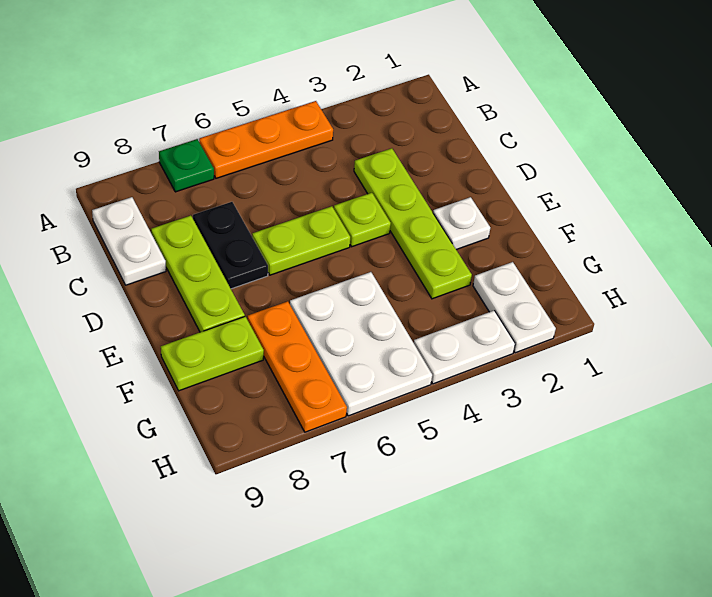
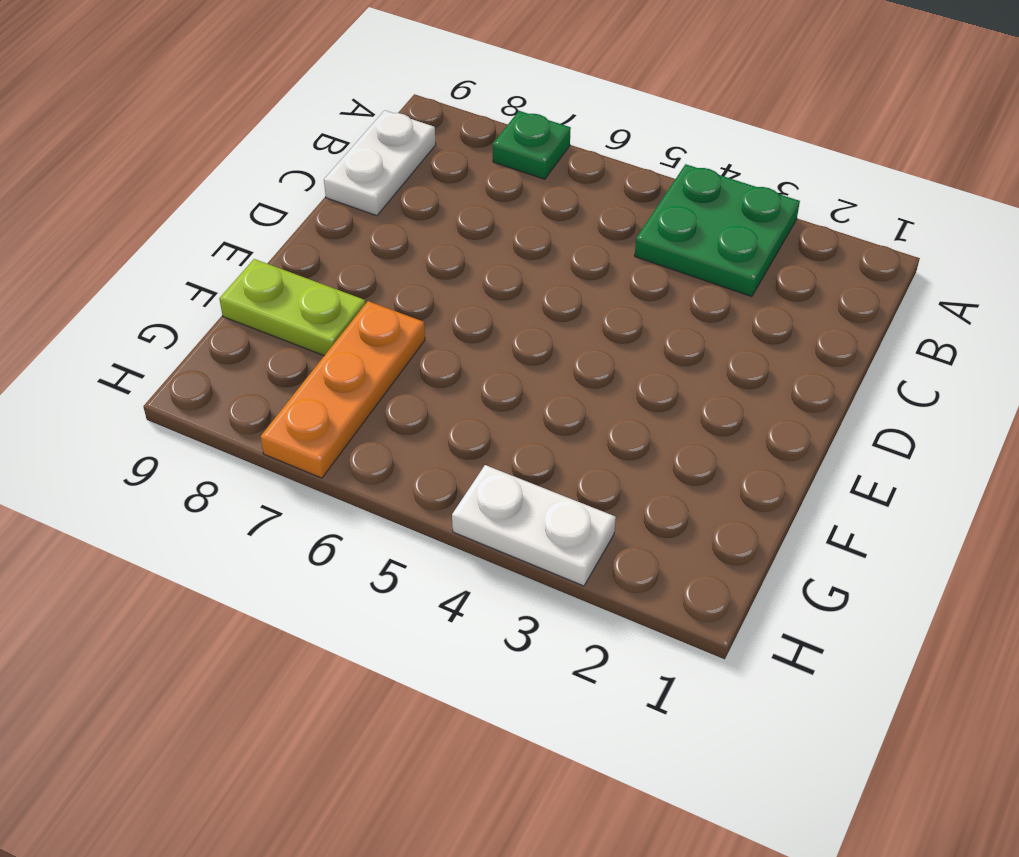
green 2x2 plate [635,164,800,297] -> orange 1x3 plate [199,101,333,178]
none -> lime 1x4 plate [354,148,472,299]
none -> black 1x2 plate [193,202,268,289]
none -> lime 1x3 plate [151,215,245,332]

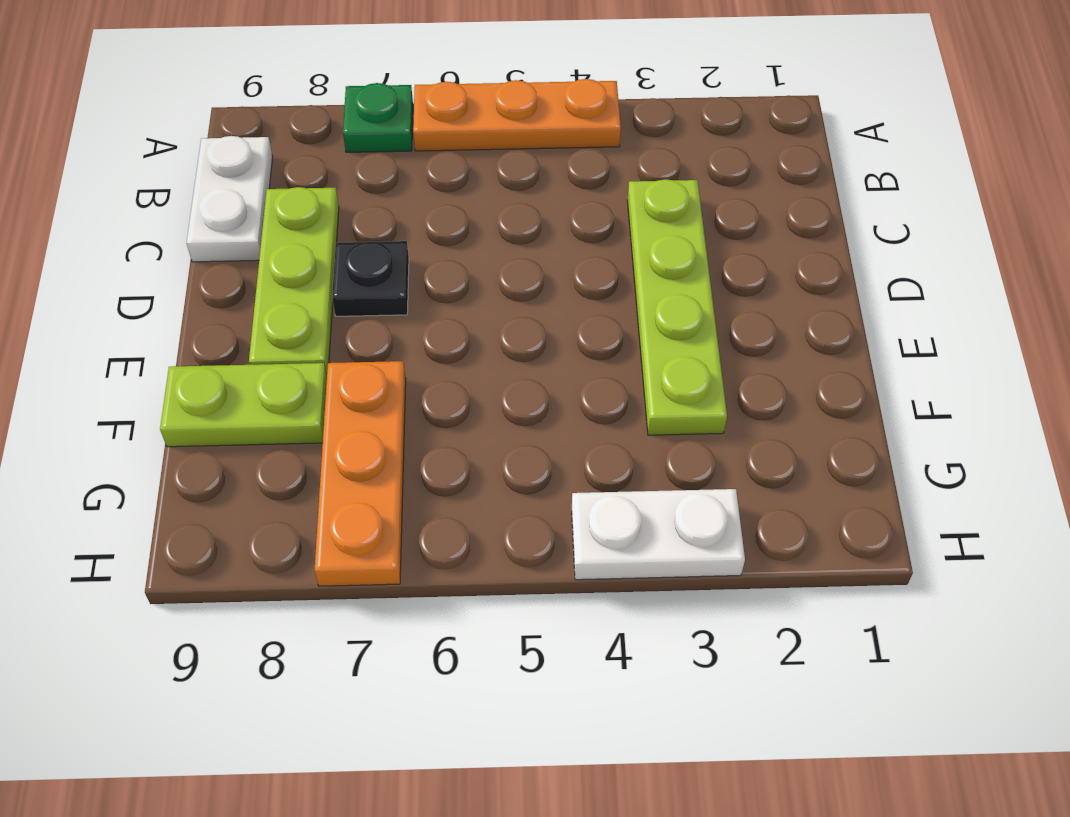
black 1x1 plate [332,241,409,316] -> black 1x2 plate [193,202,268,289]
none -> lime 1x1 plate [334,193,391,247]
none -> lime 1x2 plate [252,206,350,275]
none -> white 1x1 plate [433,197,490,250]

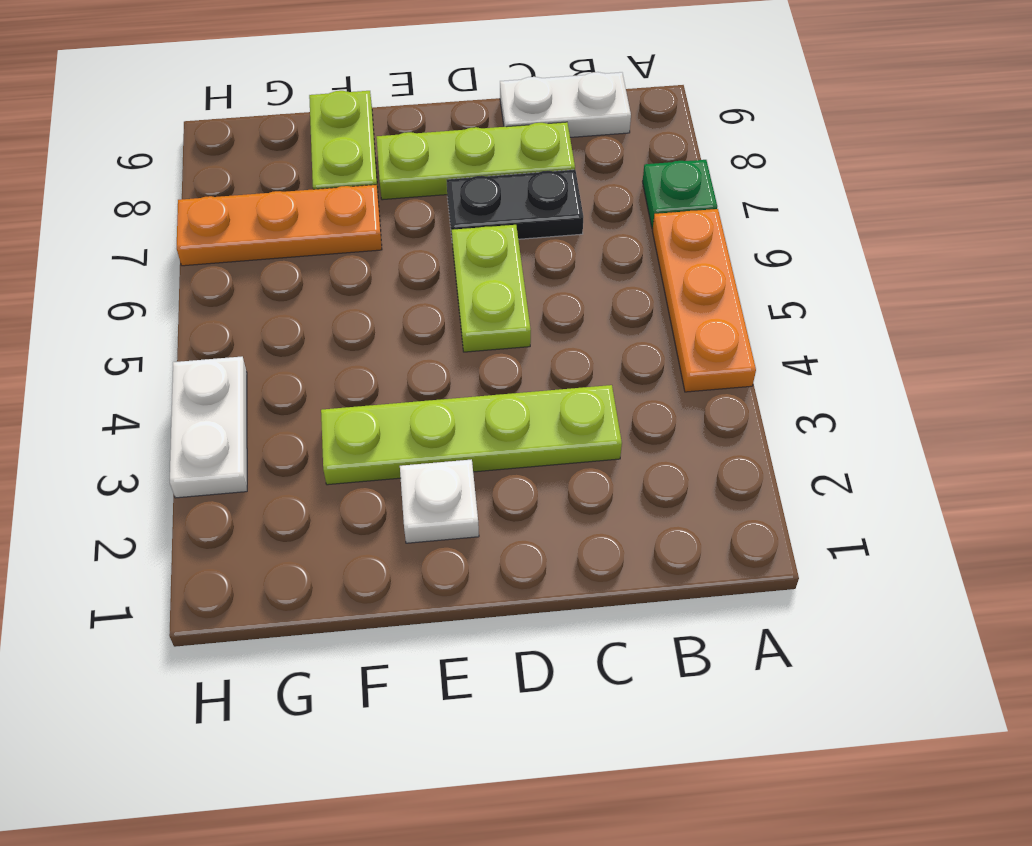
none -> lime 1x1 plate [334,193,391,247]
none -> white 2x3 plate [290,272,432,416]
none -> white 1x2 plate [473,262,556,353]

